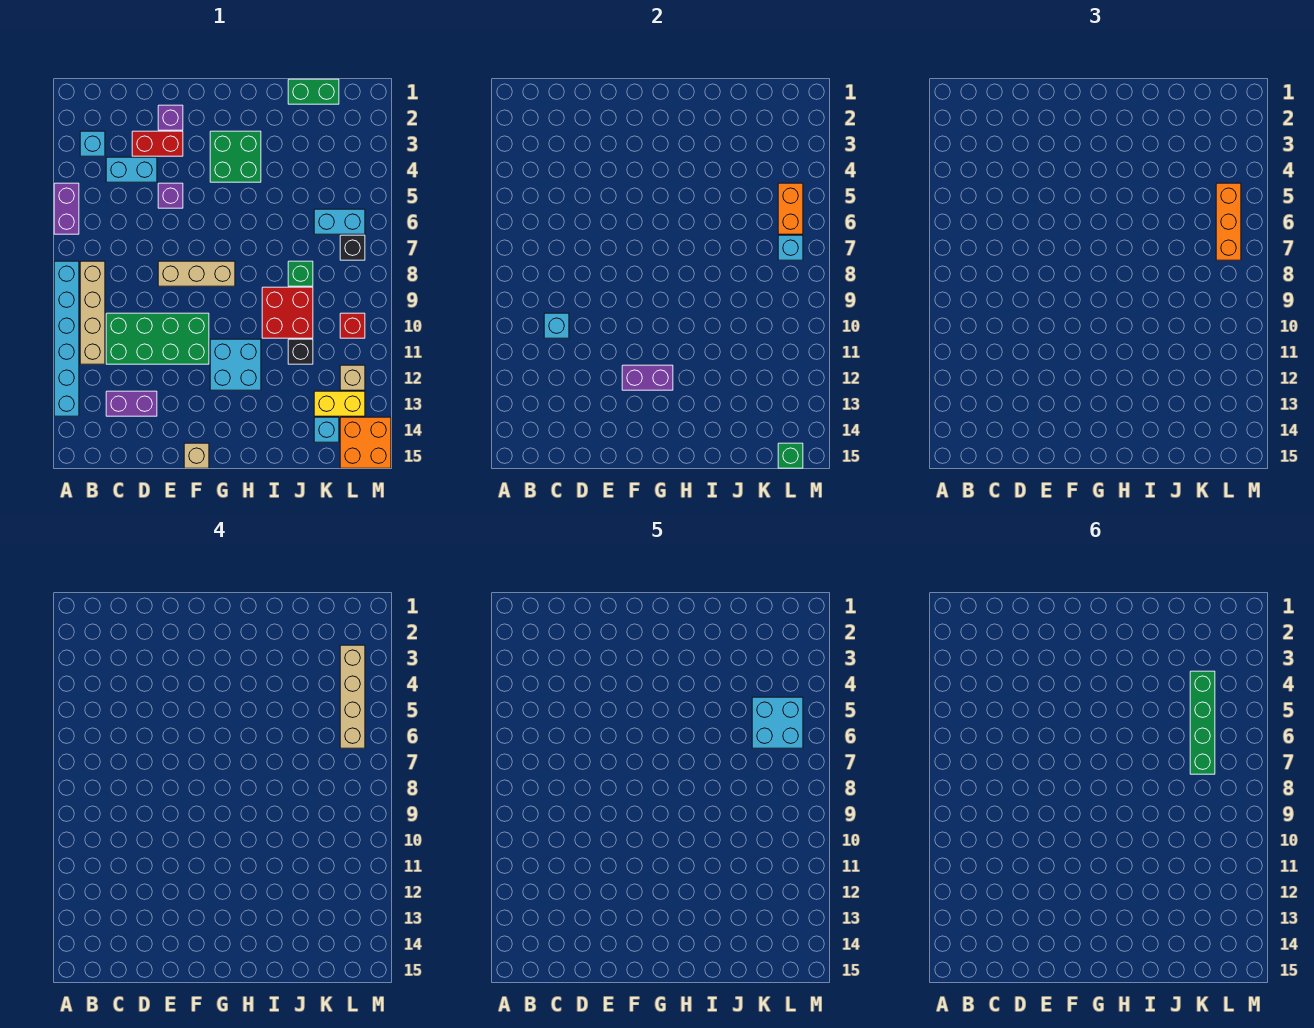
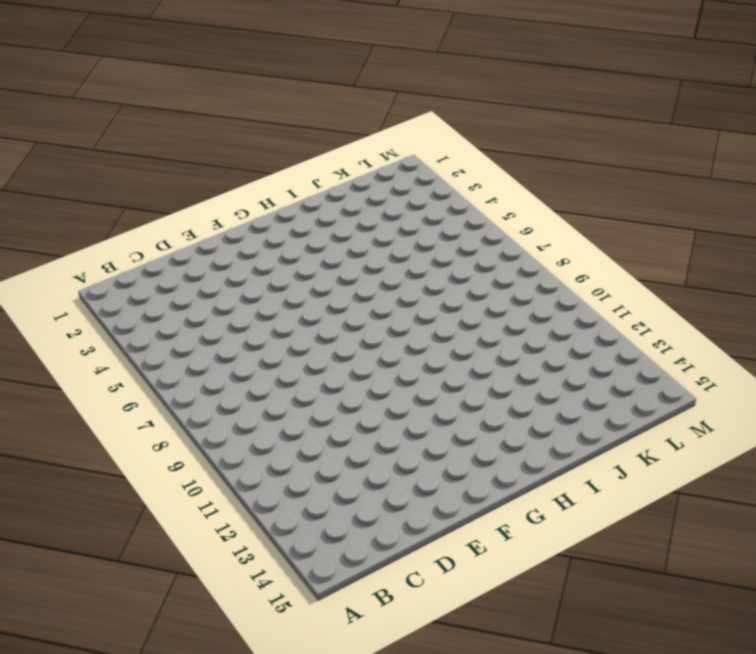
none -> purple 1x2 brick [54,183,79,234]
none -> cyan 1x6 brick [54,261,79,416]
none -> cyan 1x1 brick [80,131,105,156]
none -> tan 1x4 brick [80,261,105,364]

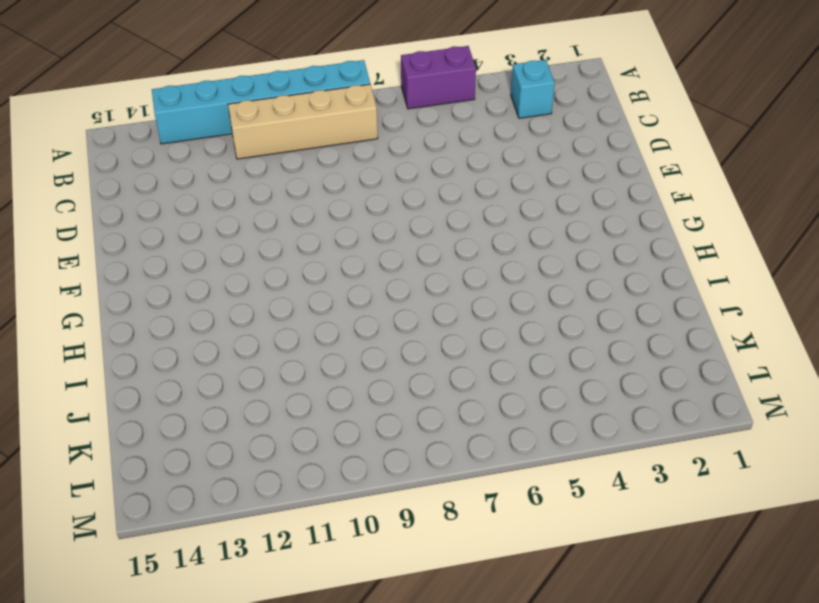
none -> cyan 1x2 brick [106,157,157,182]
none -> green 2x4 brick [106,313,209,364]
none -> purple 1x2 brick [106,391,157,416]
none -> red 1x2 brick [132,131,183,156]

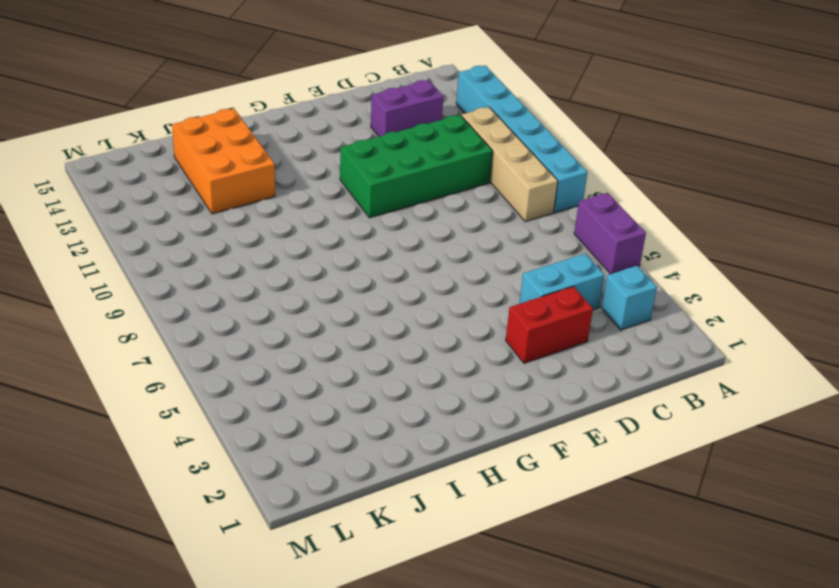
orange 2x3 brick [172,109,275,214] -> none
none -> purple 1x1 brick [158,105,183,130]
none -> purple 1x1 brick [158,183,183,208]
none -> tan 1x3 brick [158,261,235,286]
none -> tan 1x1 brick [184,443,209,468]

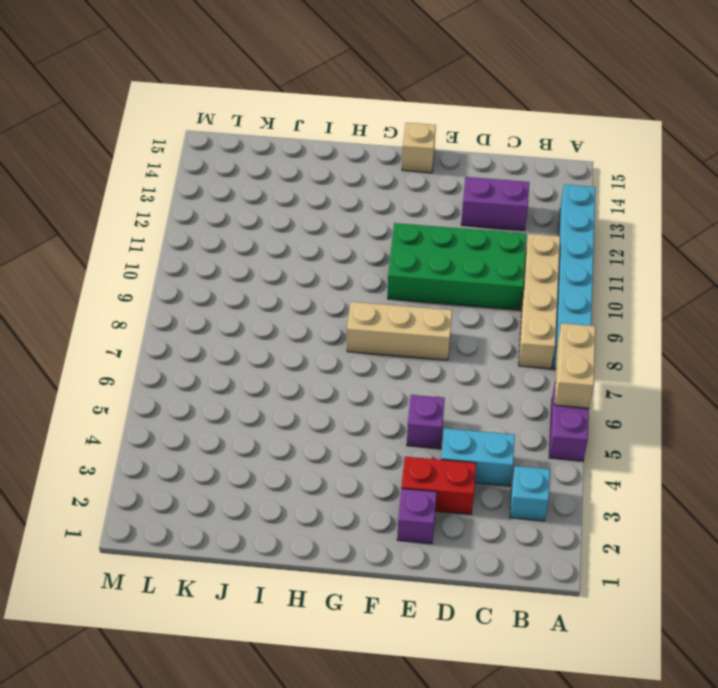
tan 1x2 brick [555,323,595,408] -> none
none -> green 2x2 brick [210,131,261,182]
none -> cyan 2x2 brick [210,339,261,390]
none -> red 2x2 brick [262,287,313,338]
none -> green 1x2 brick [288,79,339,104]

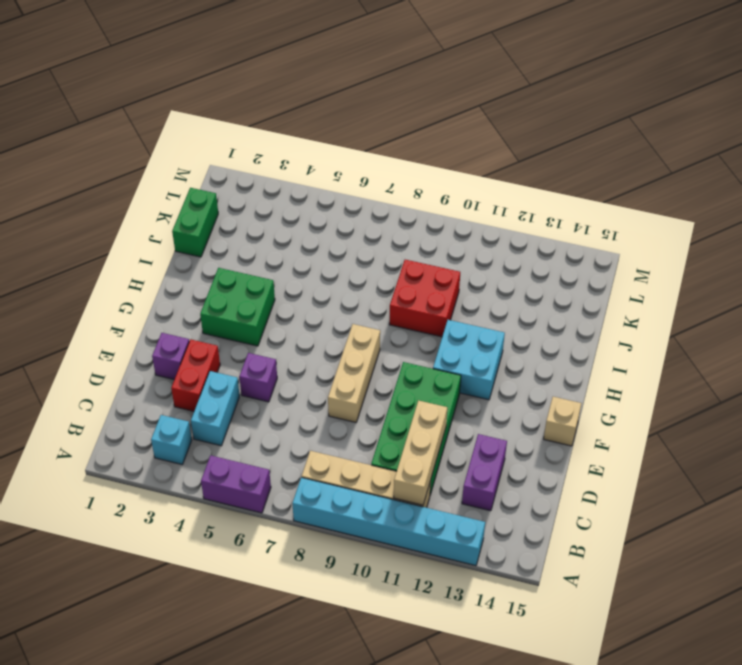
tan 1x3 brick [394,400,447,505] -> none
none -> green 1x1 brick [288,261,313,286]
none -> black 1x1 brick [288,339,313,364]
none -> cyan 1x2 brick [314,209,365,234]
none -> yellow 1x2 brick [314,391,365,416]

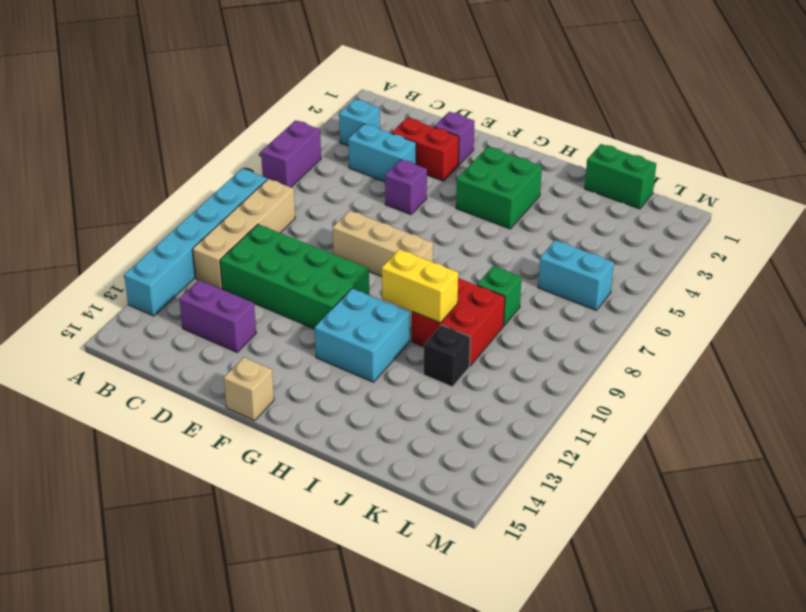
yellow 1x2 brick [382,249,458,323] -> yellow 1x2 brick moved to [314,391,365,416]
none -> cyan 1x1 brick [314,417,339,442]
none -> black 1x1 brick [340,235,365,260]
none -> red 1x1 brick [340,313,365,338]
none -> tan 1x1 brick [340,365,365,390]

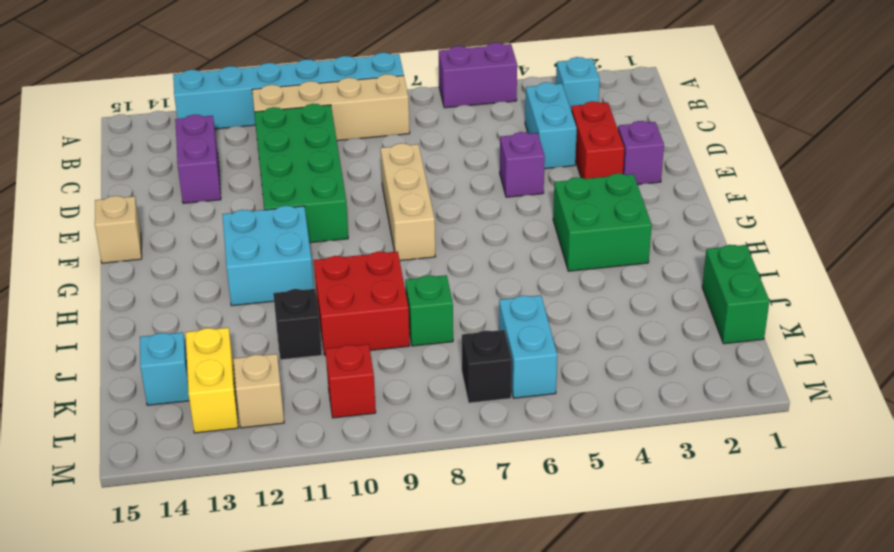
none -> orange 2x2 brick [340,417,391,468]
none -> cyan 1x1 brick [544,313,569,338]
none -> purple 1x2 brick [622,365,673,390]
none -> orange 1x2 brick [778,183,803,234]

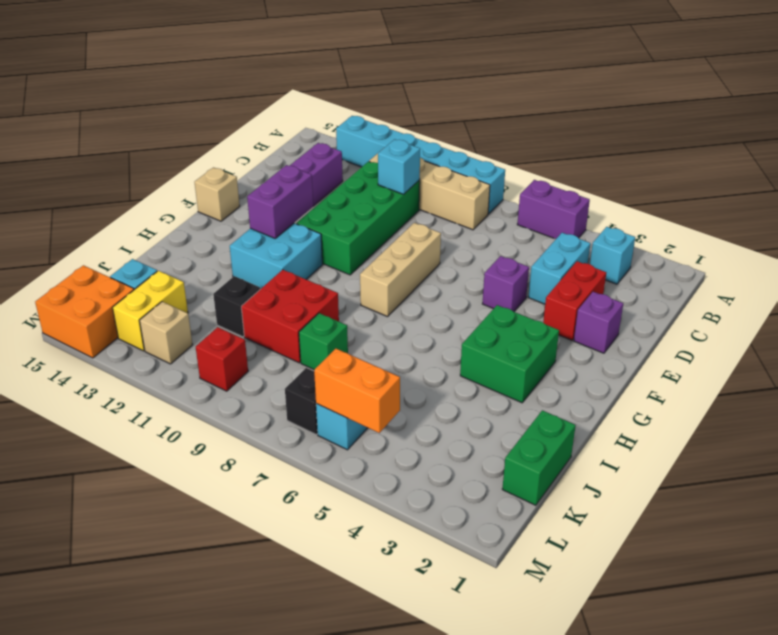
none -> cyan 1x1 brick [778,235,803,260]
none -> green 1x1 brick [778,443,803,468]
none -> orange 1x3 brick [1216,183,1241,260]
none -> tan 1x4 brick [340,645,365,748]

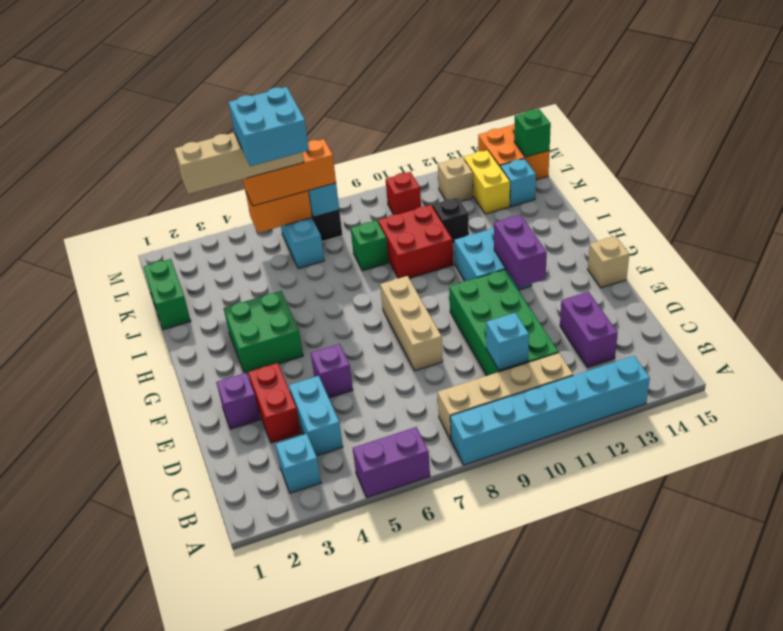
none -> green 1x4 brick [1190,671,1215,774]

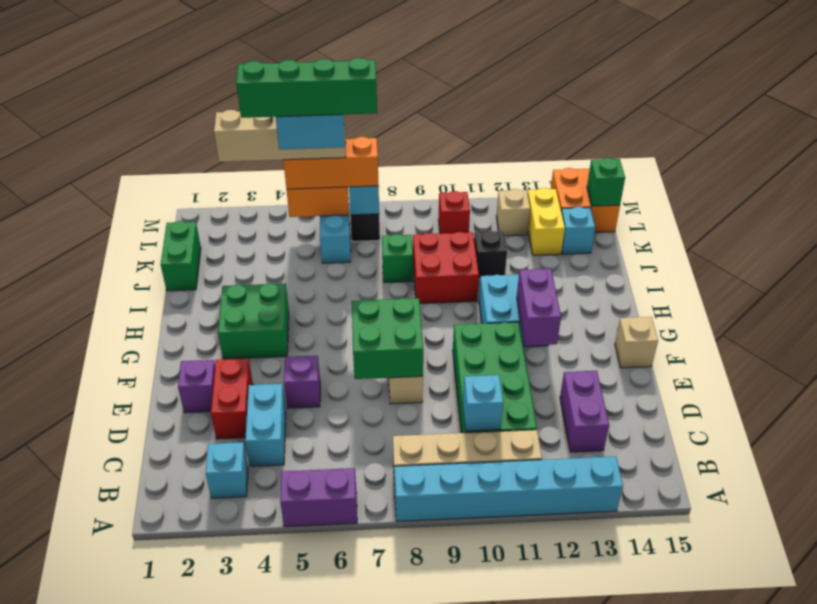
green 2x2 brick [352,298,423,379] -> none

